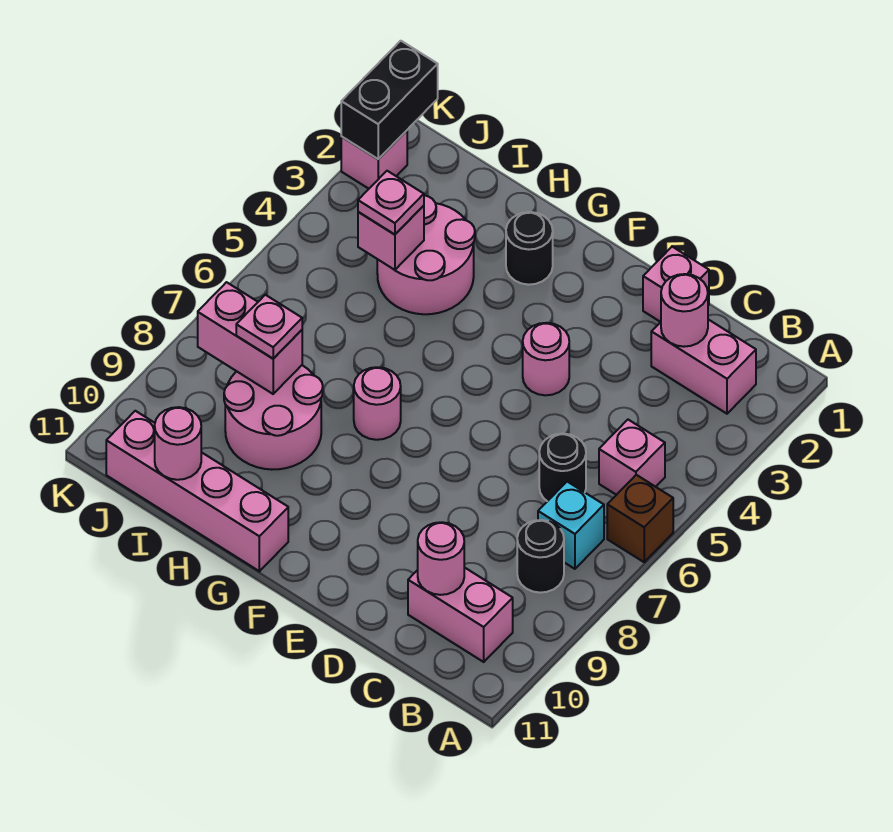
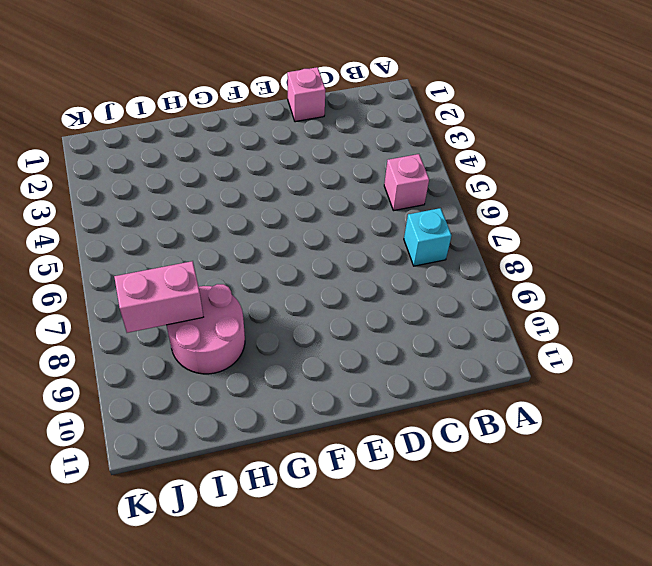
none -> brown 1x1 brick [607,475,673,562]
none -> pink 1x2 brick [651,319,756,414]
none -> black 1x1 round brick [517,520,564,593]

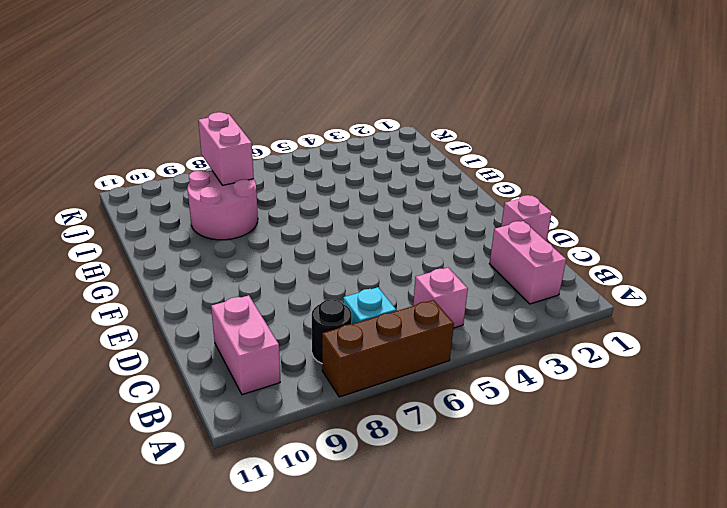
brown 1x3 brick [322,300,454,397] -> brown 1x1 brick [607,475,673,562]
none -> black 1x1 round brick [539,434,586,501]
none -> pink 1x1 round brick [523,323,569,395]
none -> black 1x1 round brick [506,212,553,285]

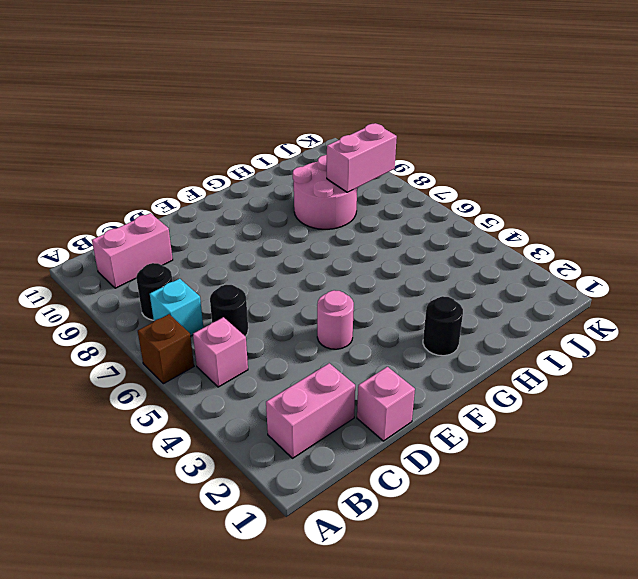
none -> pink 1x1 round brick [354,367,401,440]
none -> pink 1x4 brick [106,411,288,571]
none -> pink 2x2 round brick [377,195,475,314]

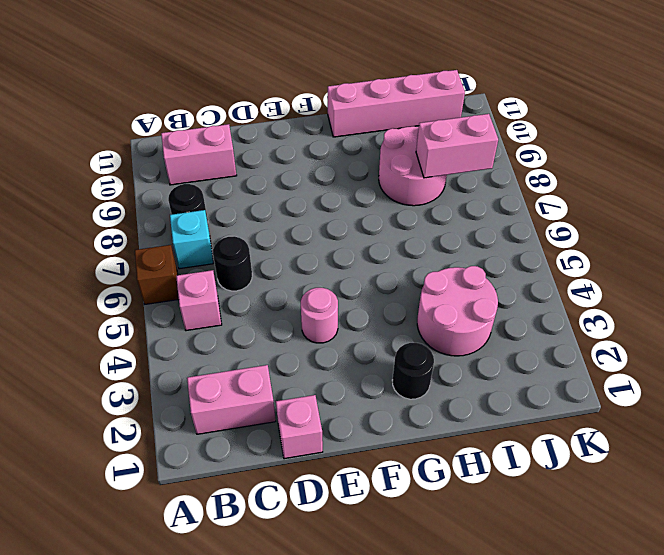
none -> pink 1x1 round brick [354,367,401,440]
none -> pink 1x1 brick [341,131,407,189]
none -> pink 1x1 round brick [661,274,708,347]

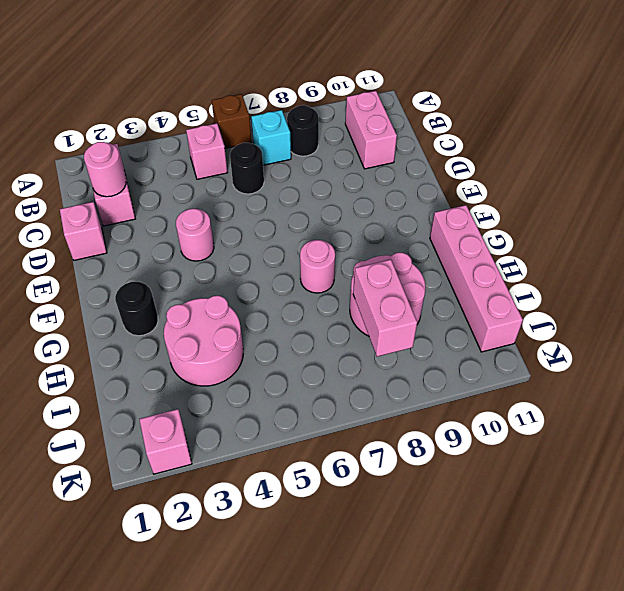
none -> pink 1x1 round brick [418,522,464,595]
none -> pink 1x1 brick [358,206,424,270]
none -> pink 1x1 round brick [155,407,201,480]

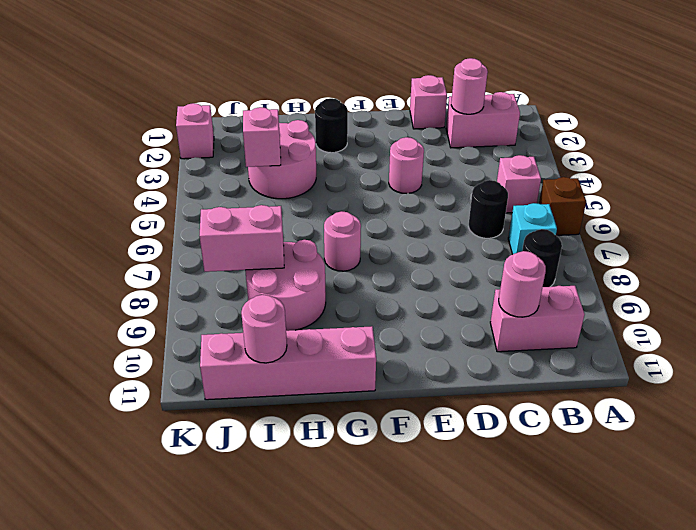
none -> black 1x2 brick [341,41,438,159]
none -> pink 1x1 plate [358,171,424,235]
none -> pink 1x1 plate [236,295,302,359]

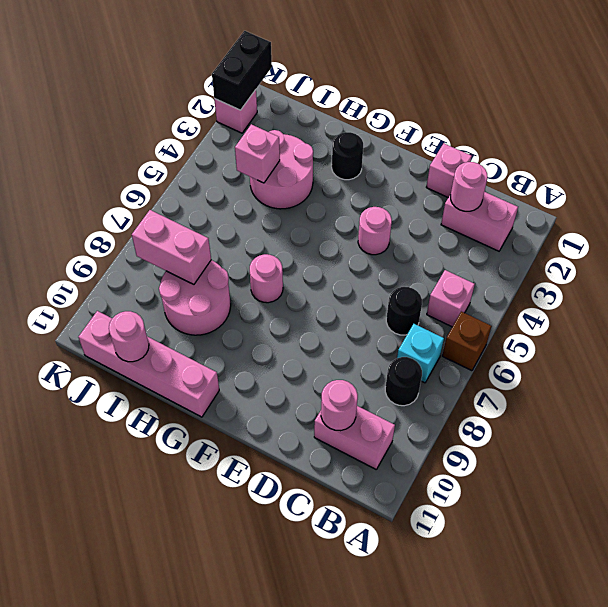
none -> pink 1x1 plate [358,171,424,235]
none -> pink 1x1 plate [236,295,302,359]

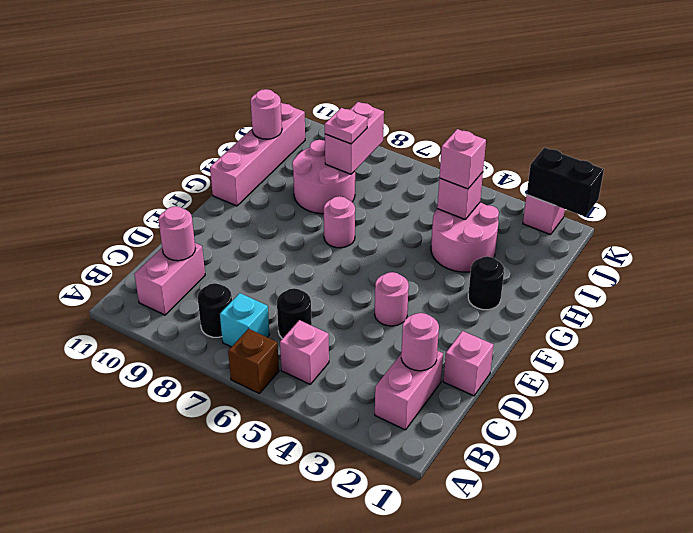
pink 1x1 brick [439,129,486,189] -> pink 1x1 plate [358,171,424,235]

